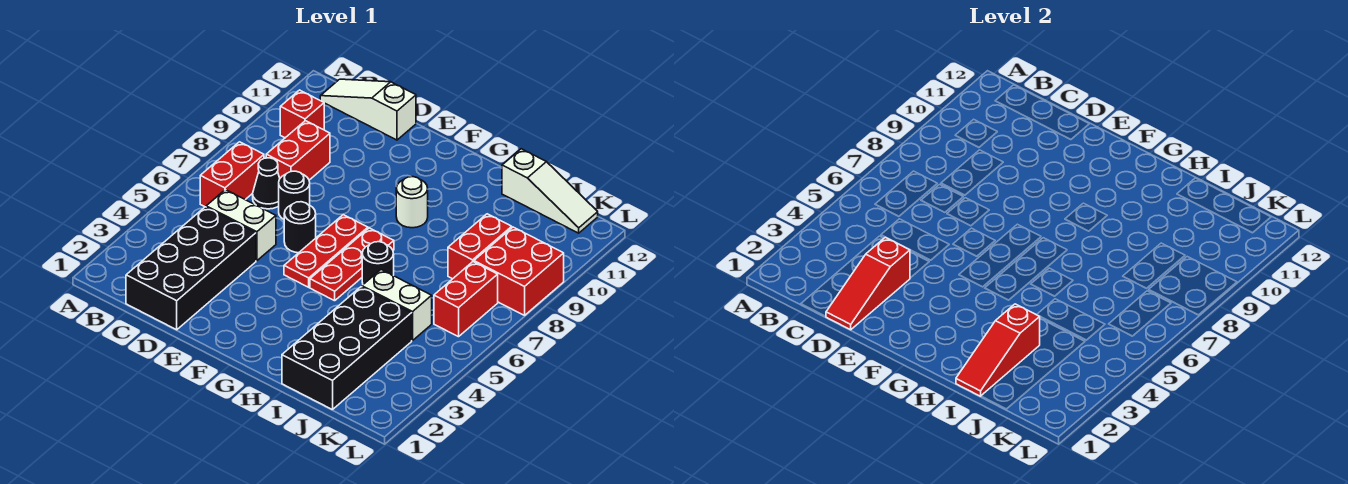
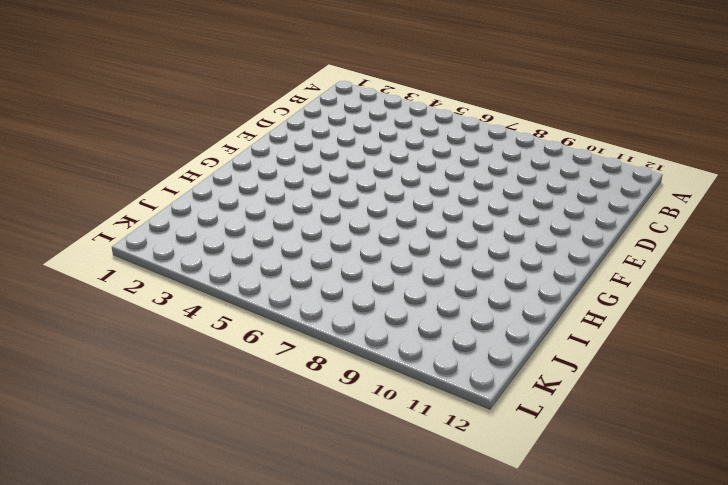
none -> red 1x2 brick [200,142,264,207]
none -> red 1x1 brick [280,90,324,138]
none -> white 1x3 slope [320,79,416,140]

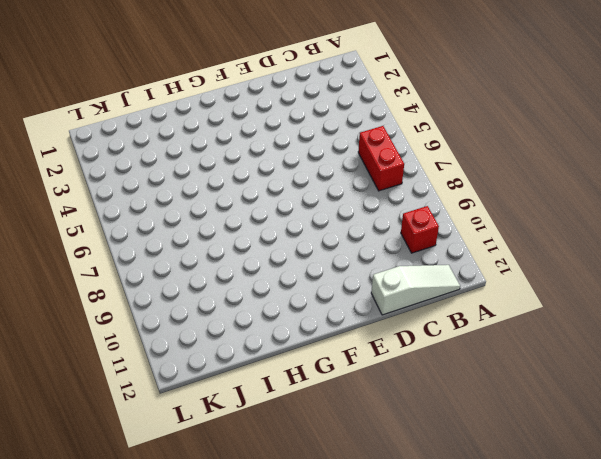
none -> black 2x4 brick [126,207,256,330]
none -> white 1x2 brick [206,190,276,261]
none -> black 1x1 cone [253,158,280,209]

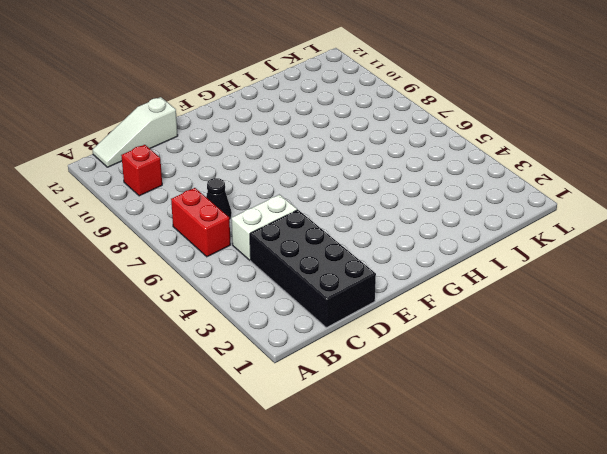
none -> red 1x2 brick [266,121,330,180]
none -> black 1x1 round brick [279,171,310,219]
none -> black 1x1 round brick [284,202,316,253]

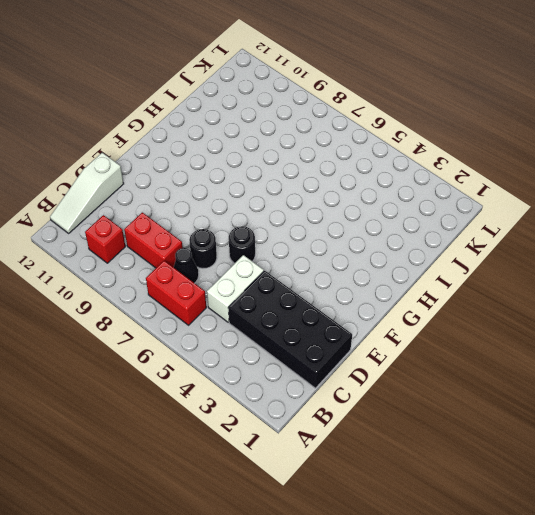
none -> red 1x3 plate [284,215,368,287]
none -> red 1x3 plate [310,228,394,301]
none -> white 1x1 round brick [396,177,428,228]

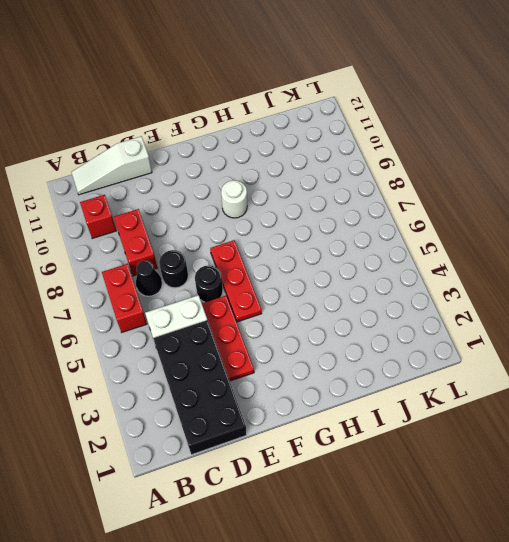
red 1x3 plate [202,295,254,381] -> red 1x3 plate moved to [310,228,394,301]
none -> black 1x1 round brick [362,242,394,284]
none -> black 2x4 brick [282,287,412,410]
none -> white 1x2 brick [362,270,432,341]

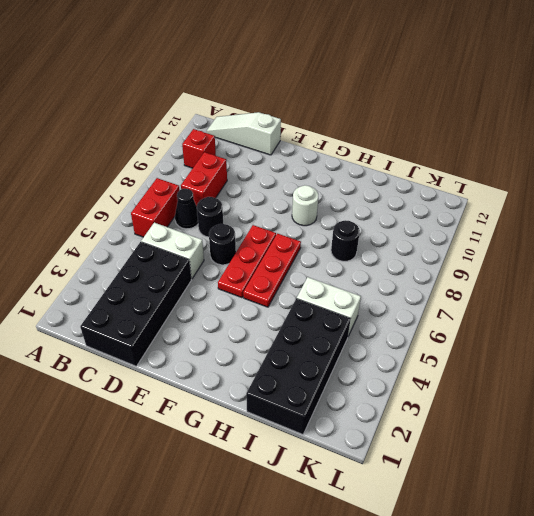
black 1x1 round brick [331,220,360,261] -> black 1x1 round brick moved to [362,242,394,284]
none -> white 1x3 slope [502,149,598,233]
none -> red 1x2 brick [448,214,512,279]
none -> red 1x2 brick [434,262,498,337]

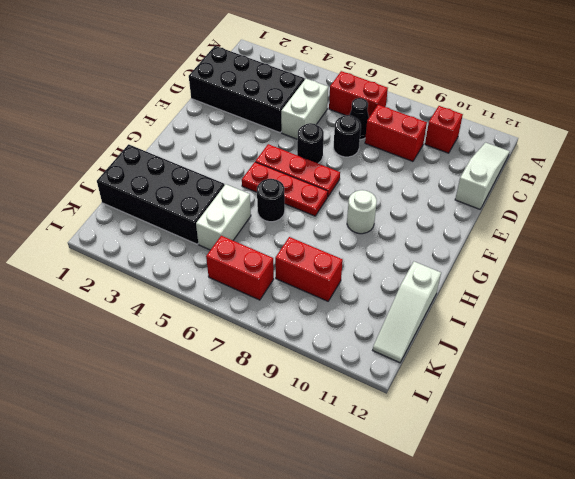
none -> red 2x2 brick [474,227,564,315]
none -> red 1x3 slope [826,237,910,330]
none -> red 1x3 slope [956,304,1040,396]

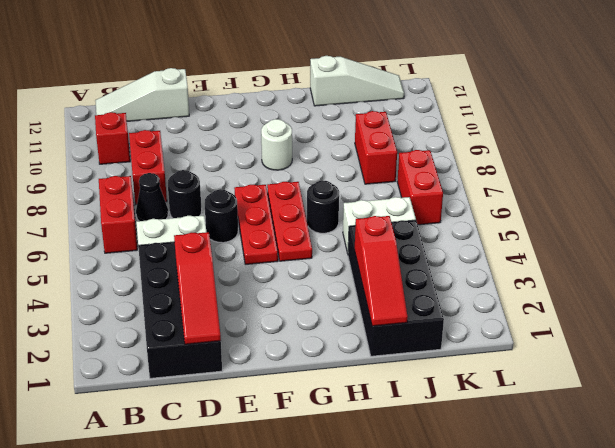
none -> red 2x2 brick [474,227,564,315]

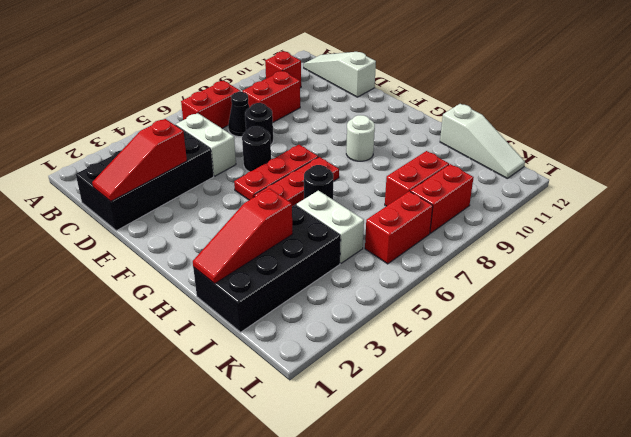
red 1x2 brick [410,164,474,233] -> red 2x2 brick [474,227,564,315]

